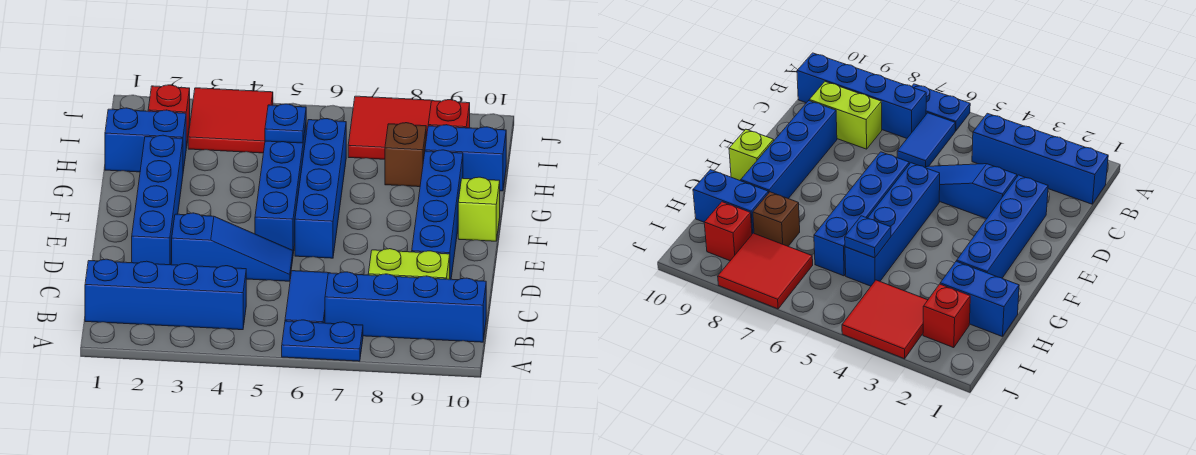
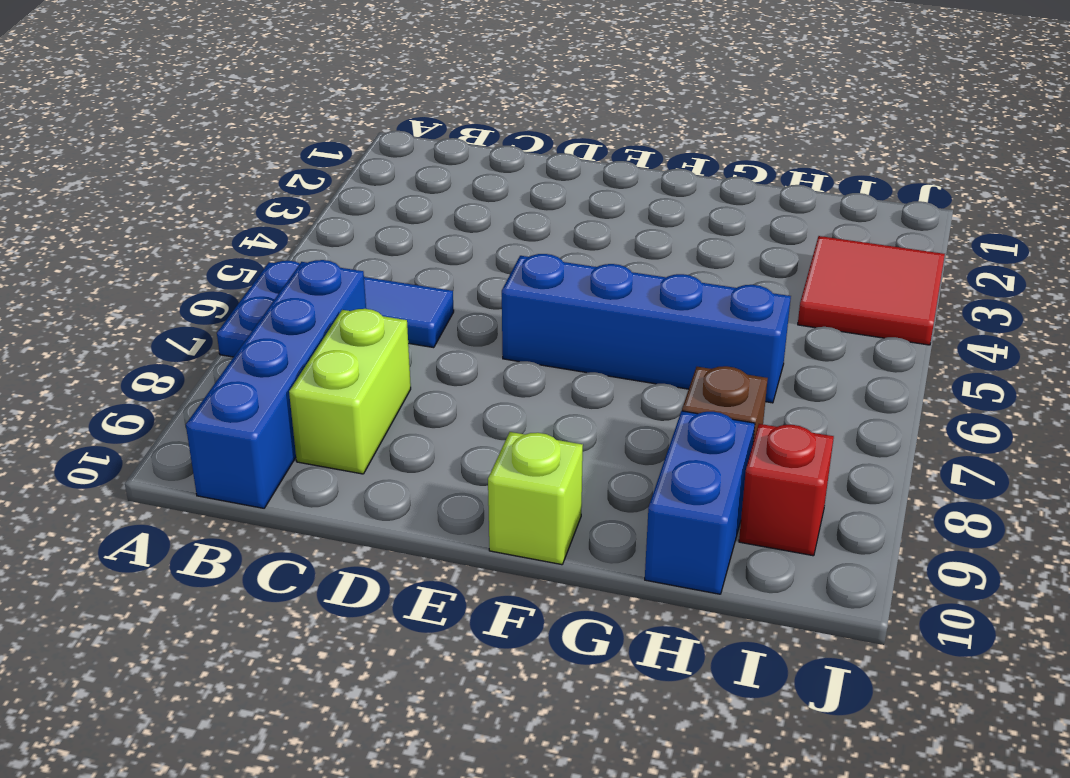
none -> blue 1x4 brick [85,259,246,330]
none -> blue 1x4 brick [132,135,183,265]
none -> blue 1x3 slope [172,213,293,281]

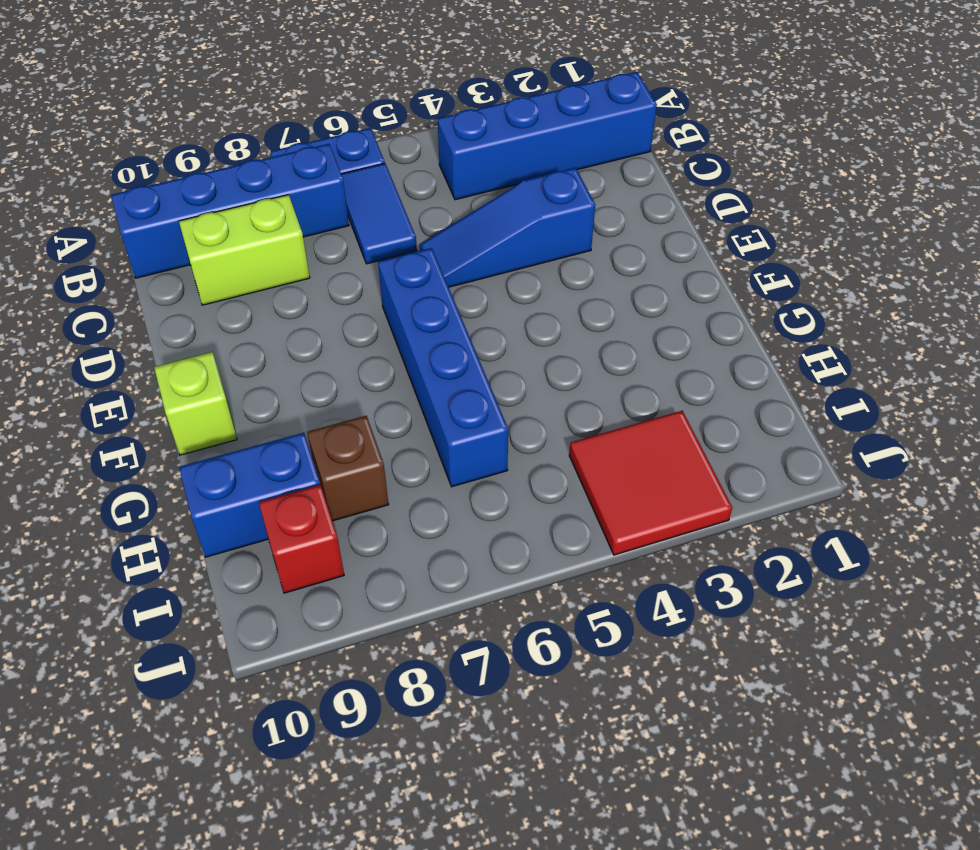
none -> blue 1x4 brick [132,135,183,265]
none -> blue 1x4 brick [412,150,463,279]
none -> blue 1x4 brick [255,125,306,254]

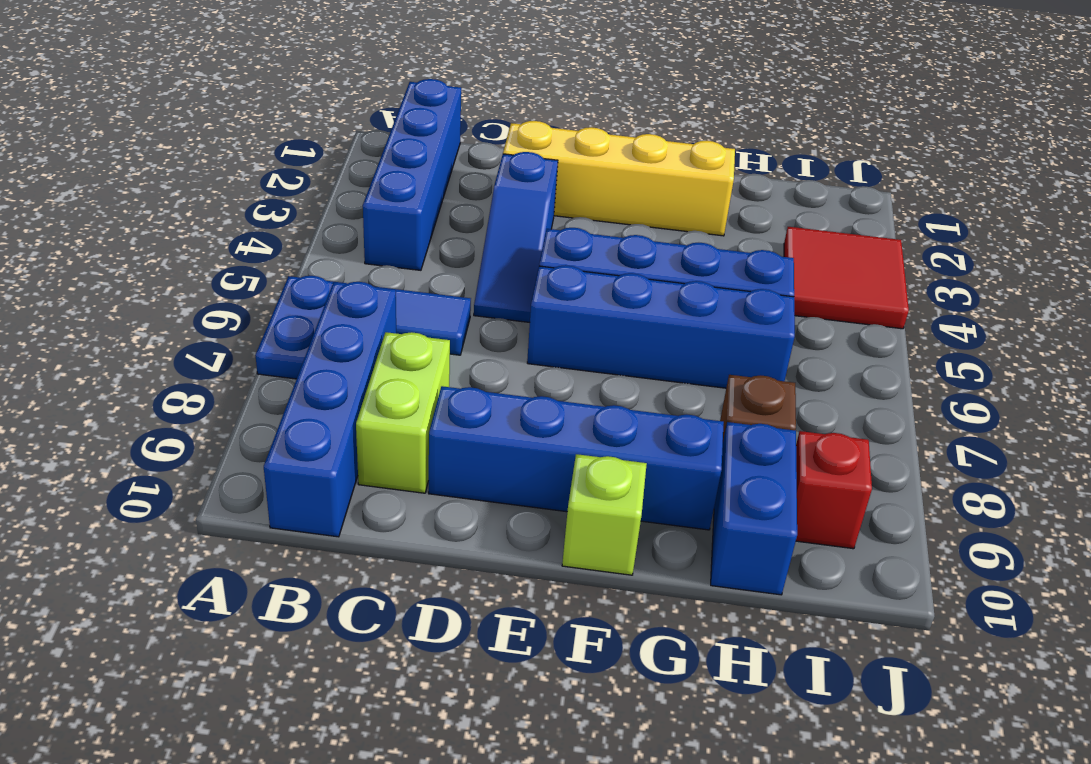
yellow 1x4 brick [503,121,735,236] -> blue 1x4 brick [132,135,183,265]
none -> blue 1x2 brick [105,108,186,172]
none -> red 1x1 brick [148,85,190,148]
none -> red 2x2 tile [348,96,433,159]

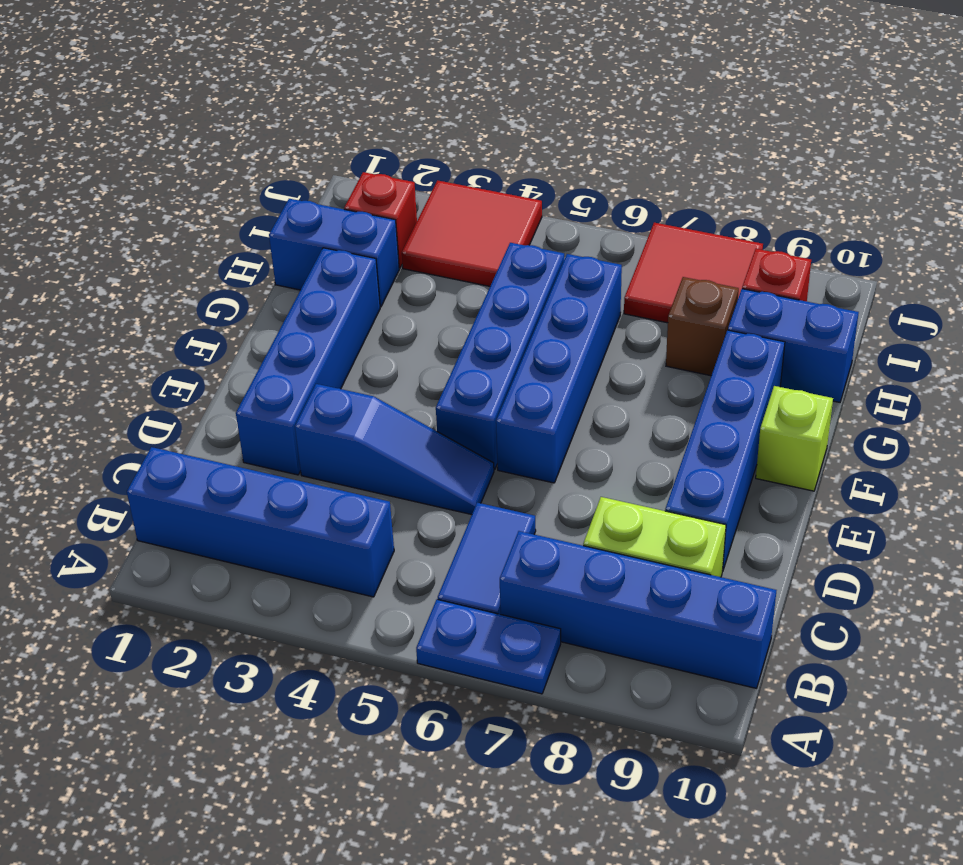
none -> blue 1x1 plate [265,104,306,143]

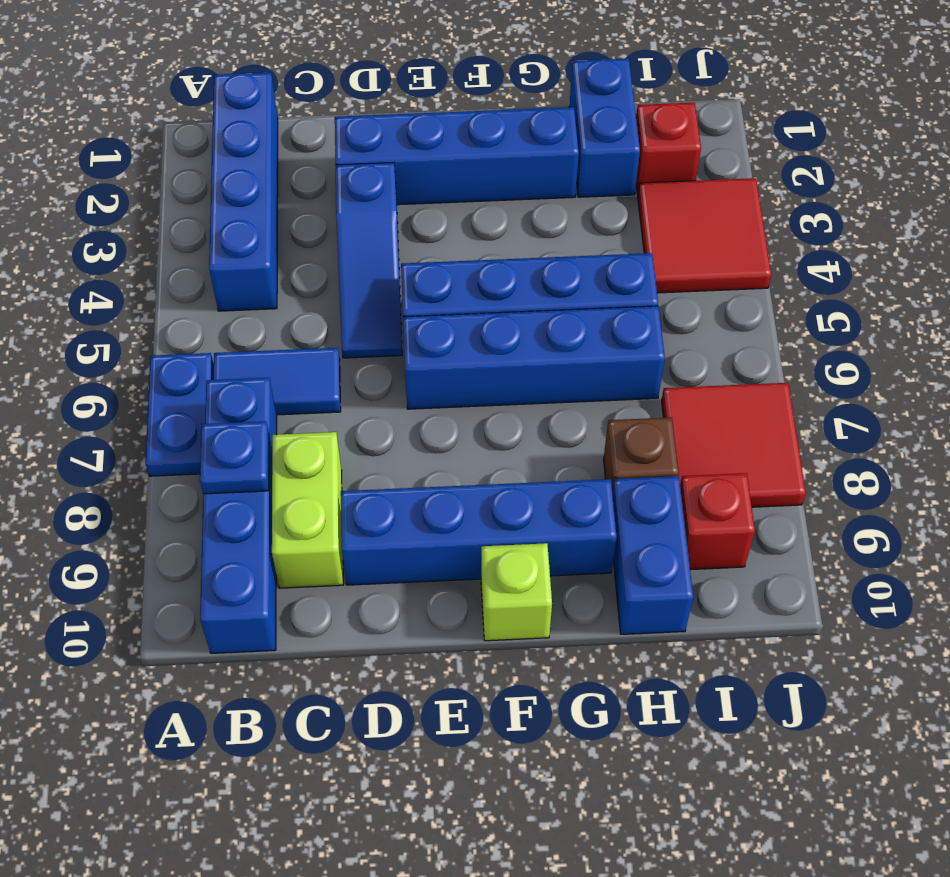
blue 1x1 plate [200,421,269,494] -> blue 1x1 plate moved to [265,104,306,143]

